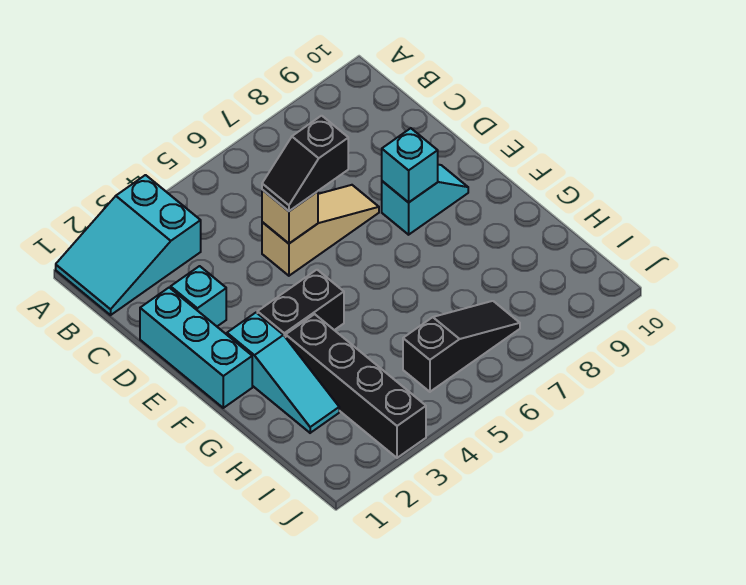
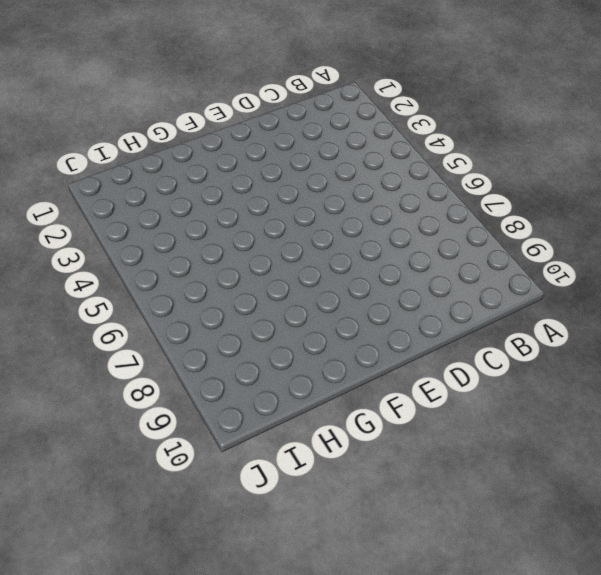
none -> cyan 2x3 slope [56,175,201,315]
none -> cyan 1x3 brick [140,288,252,408]
none -> cyan 1x1 brick [171,266,226,326]

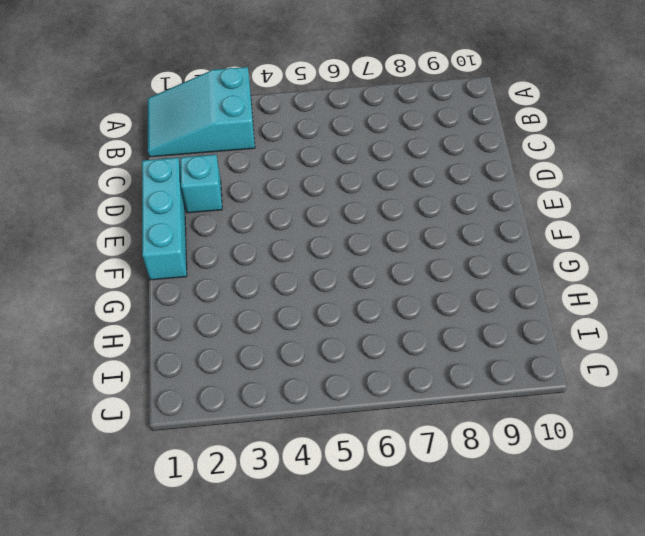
none -> tan 1x3 slope [262,185,379,276]
none -> cyan 1x2 slope [382,165,468,235]
none -> cyan 1x3 slope [227,313,339,433]

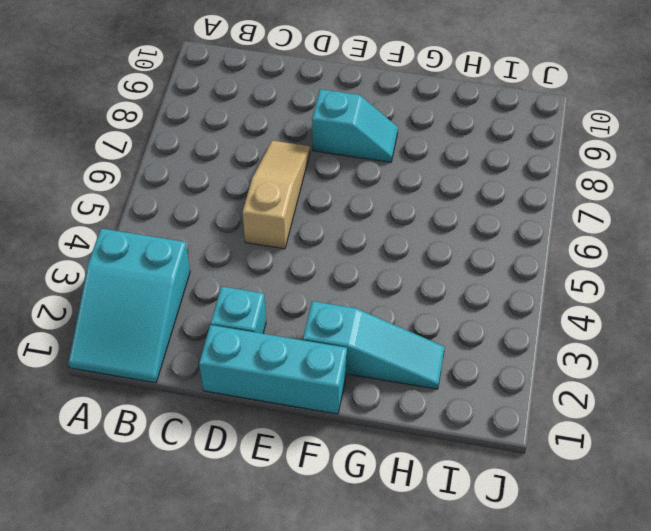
cyan 1x2 slope [312,89,398,162] -> cyan 1x2 slope turned to [382,165,468,235]
none -> black 1x2 brick [257,270,344,337]
none -> black 1x4 brick [286,314,426,458]
none -> black 1x3 slope [403,301,520,392]

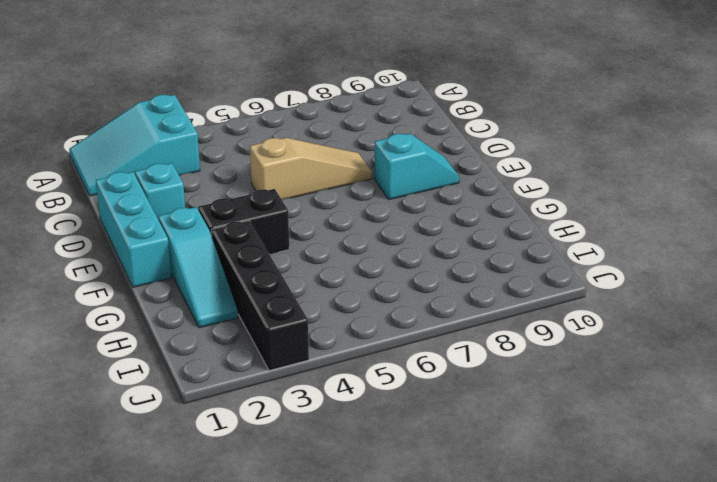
none -> black 1x3 slope [403,301,520,392]
none -> tan 1x1 brick [262,190,318,243]
none -> cyan 1x1 brick [382,128,438,202]

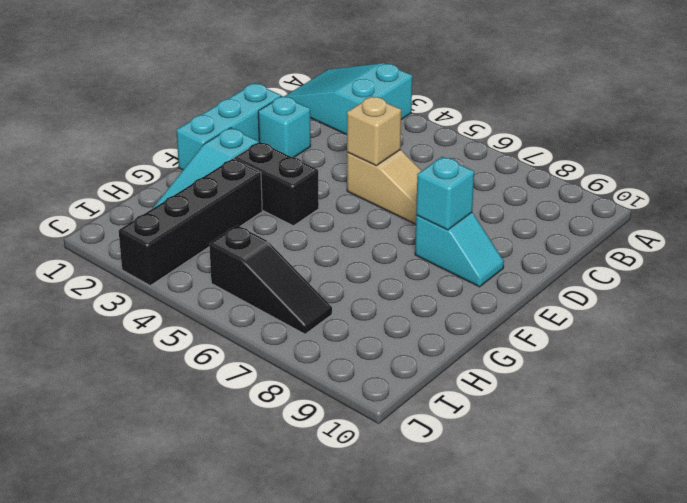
none -> black 1x2 slope [262,116,348,211]

